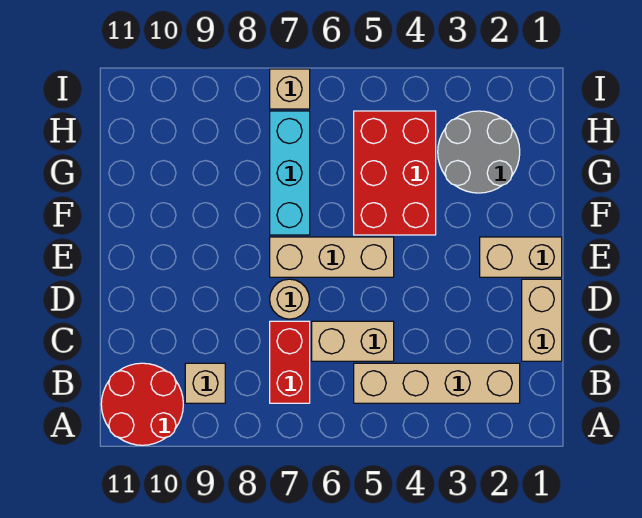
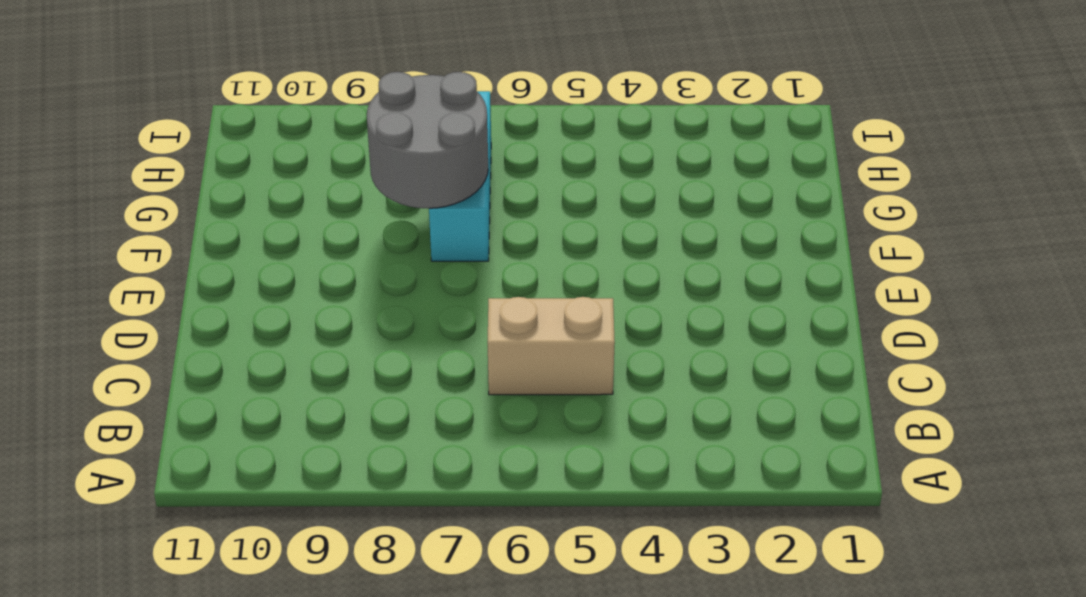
grey 2x2 round brick [367,72,488,208] -> grey 2x2 round brick moved to [438,111,520,193]
none -> red 2x2 round brick [101,363,183,445]
none -> tan 1x4 brick [354,363,520,403]
none -> red 1x2 brick [270,321,310,403]

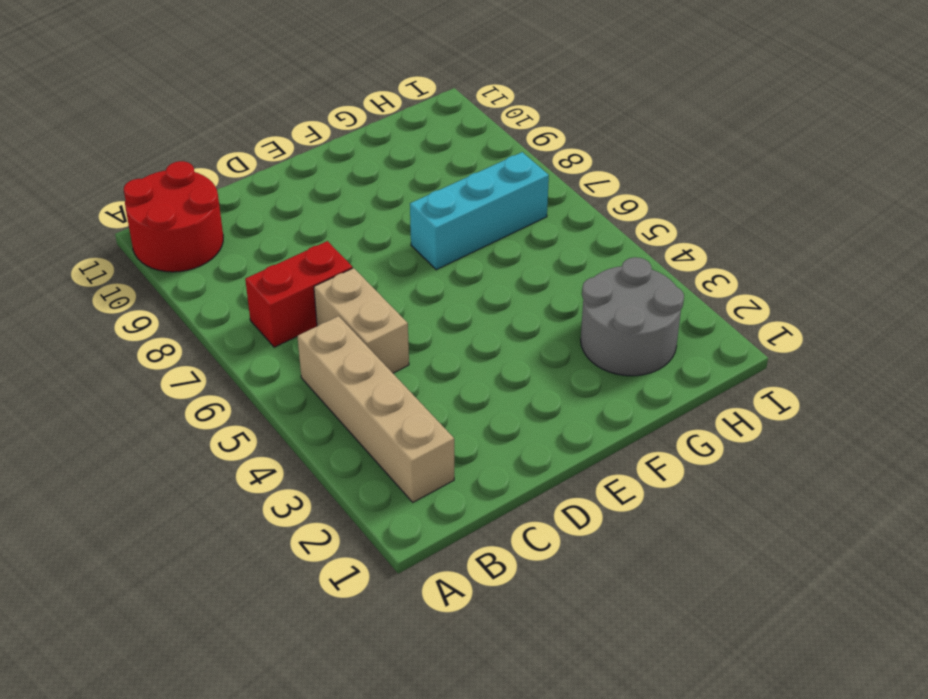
none -> tan 1x1 brick [185,363,225,403]
none -> tan 1x2 brick [522,279,562,361]
none -> tan 1x1 round brick [270,279,310,319]

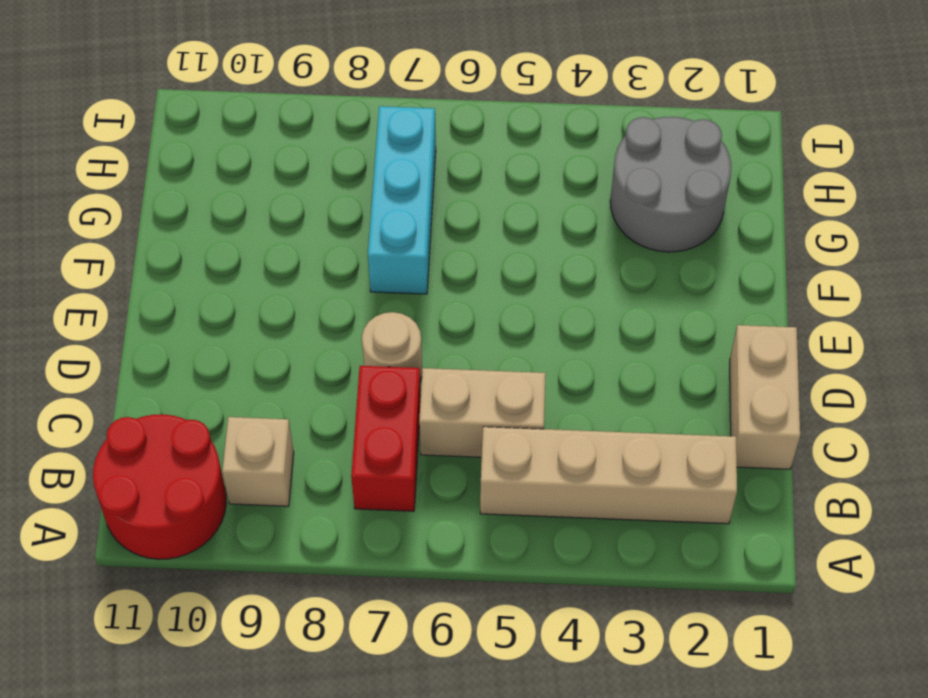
none -> tan 1x2 brick [480,237,562,277]
none -> tan 1x3 brick [270,237,394,277]
none -> red 2x3 brick [354,111,436,235]

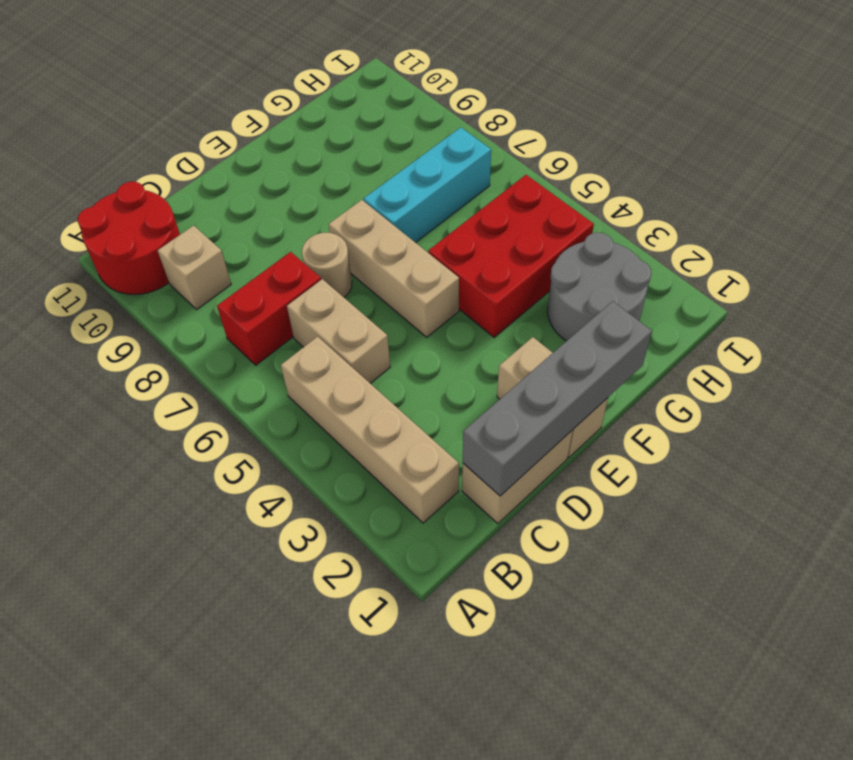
grey 1x4 brick [463,301,652,496] -> none
none -> tan 1x1 brick [270,69,310,109]

